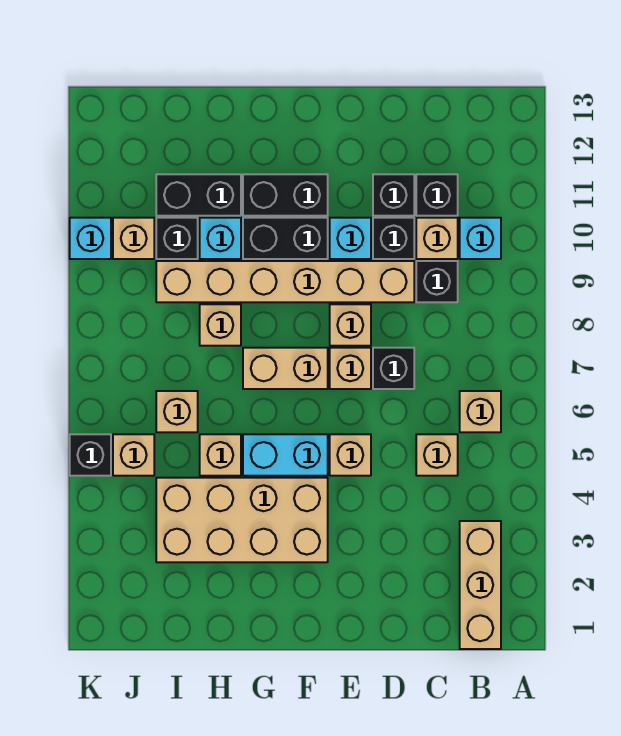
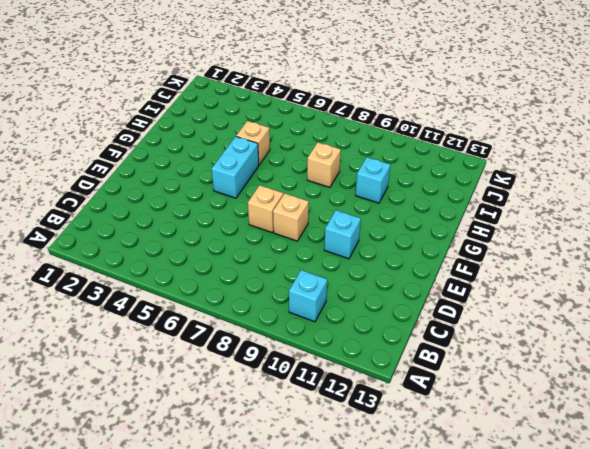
none -> tan 1x3 brick [460,521,501,649]
none -> tan 1x1 brick [460,391,501,432]
none -> tan 1x1 brick [416,434,458,476]
none -> black 1x1 brick [416,261,458,302]

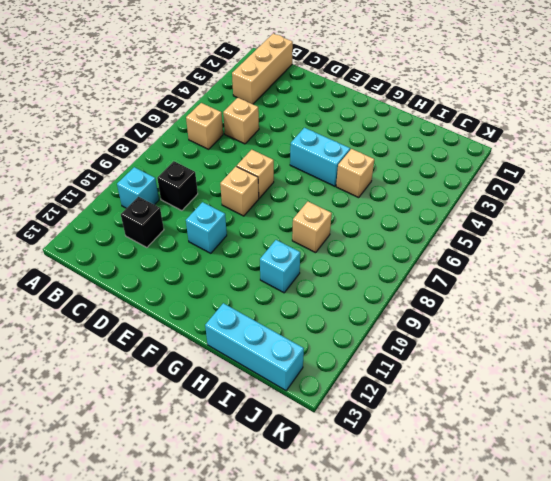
cyan 1x3 brick [205,303,304,390] -> none
none -> tan 1x1 brick [416,218,458,259]
none -> black 1x1 brick [373,348,414,389]
none -> tan 1x6 brick [156,261,414,302]
none -> black 1x1 brick [373,218,414,259]

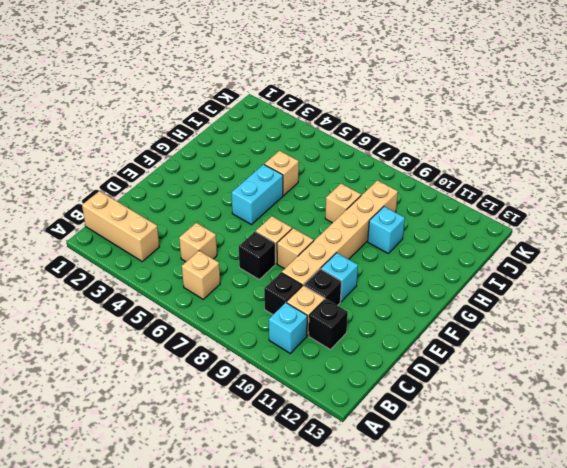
none -> black 1x1 brick [373,174,414,216]
none -> tan 1x1 brick [330,434,371,476]
none -> tan 2x4 brick [156,478,328,562]
none -> tan 1x2 brick [243,348,328,389]

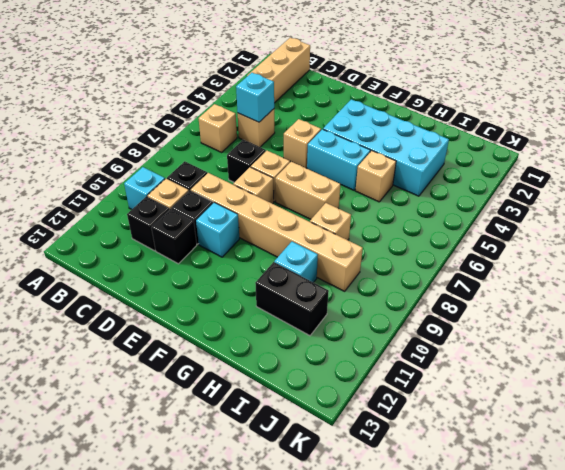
cyan 1x1 brick [236,73,274,122] -> cyan 1x1 brick moved to [70,218,111,259]
cyan 2x4 brick [323,99,449,196] -> tan 2x4 brick [156,478,328,562]
none -> black 1x2 brick [243,218,328,259]
none -> black 1x2 brick [243,174,328,216]
none -> tan 1x1 brick [156,391,198,432]
none -> black 1x1 brick [156,218,198,259]

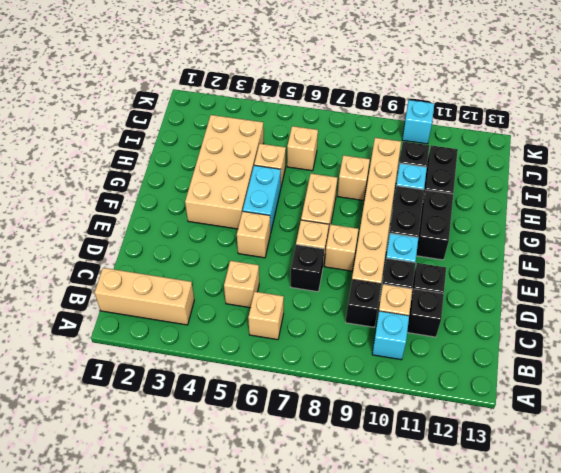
none -> tan 1x1 brick [113,434,154,476]
none -> tan 1x1 brick [113,218,154,259]
none -> black 1x1 brick [70,434,111,476]

